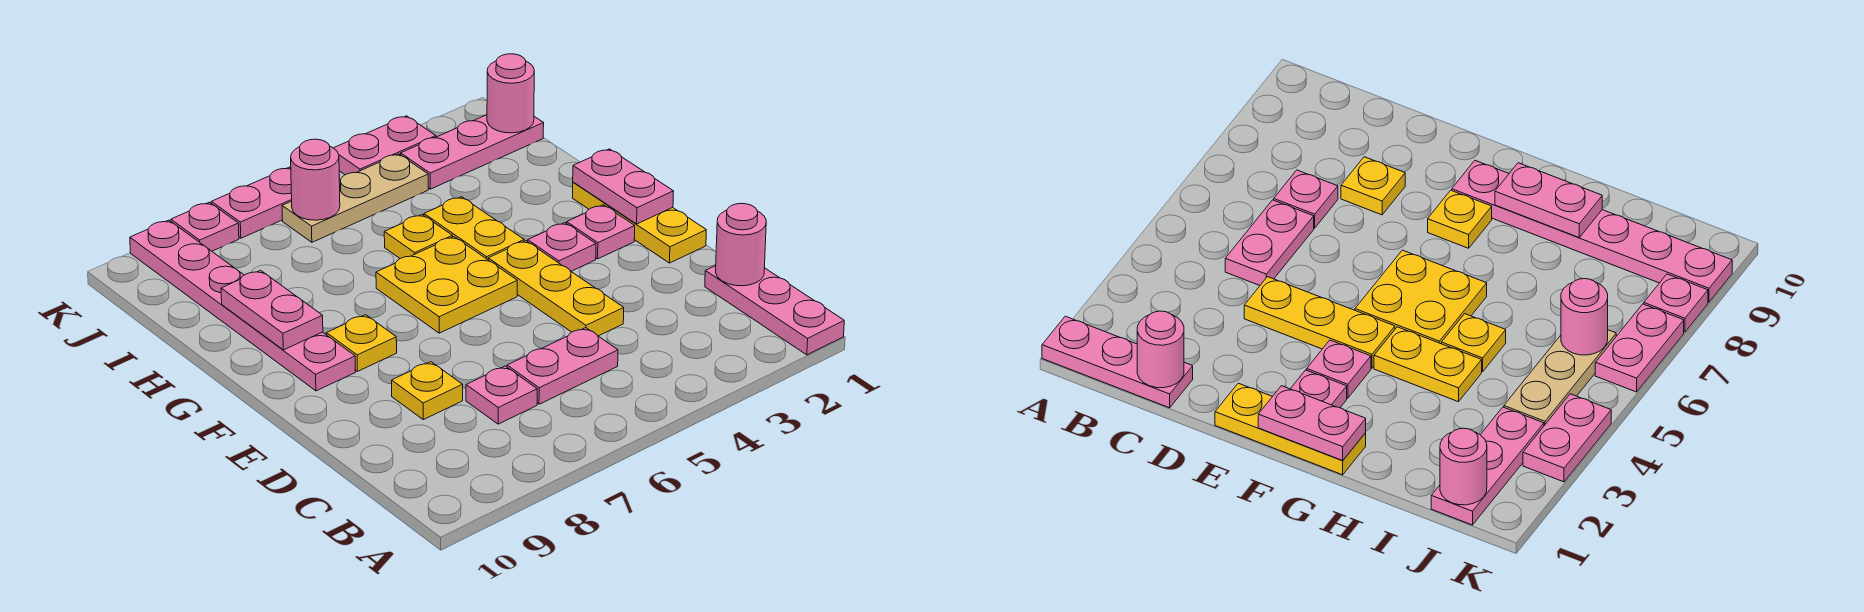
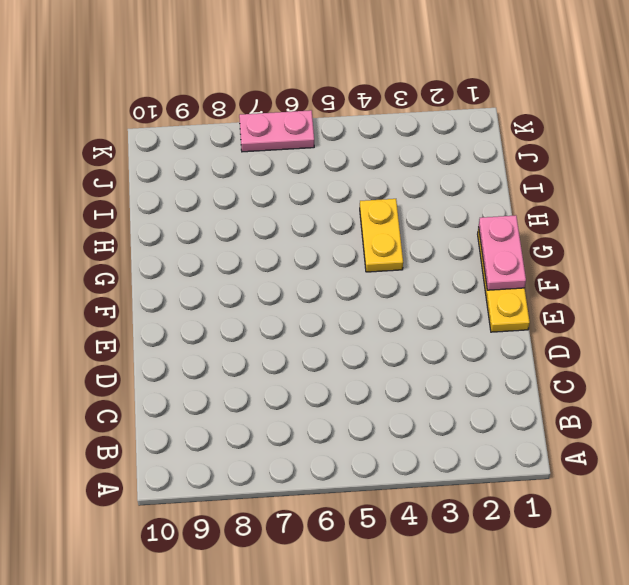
none -> pink 1x3 plate [705,266,844,355]
none -> pink 1x2 plate [507,328,618,404]
none -> pink 1x1 plate [466,366,537,424]

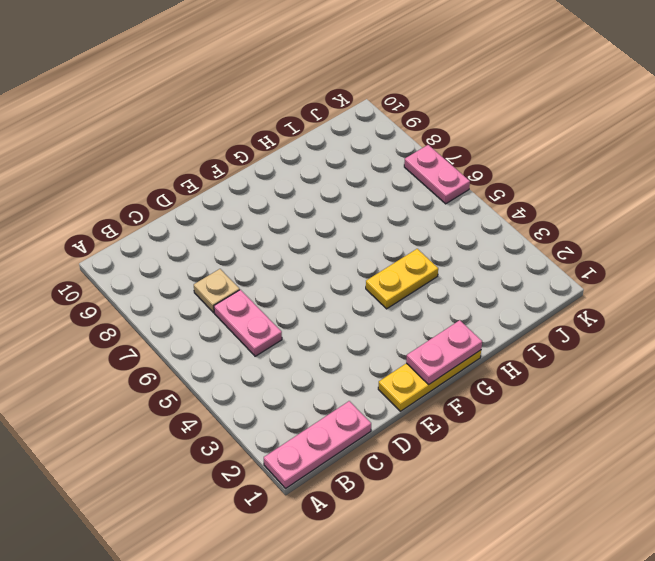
tan 1x1 plate [194,269,240,313] -> pink 1x1 plate [466,366,537,424]
none -> yellow 1x3 plate [488,241,624,336]
none -> yellow 1x1 plate [392,362,463,420]
none -> pink 1x1 plate [567,205,635,259]

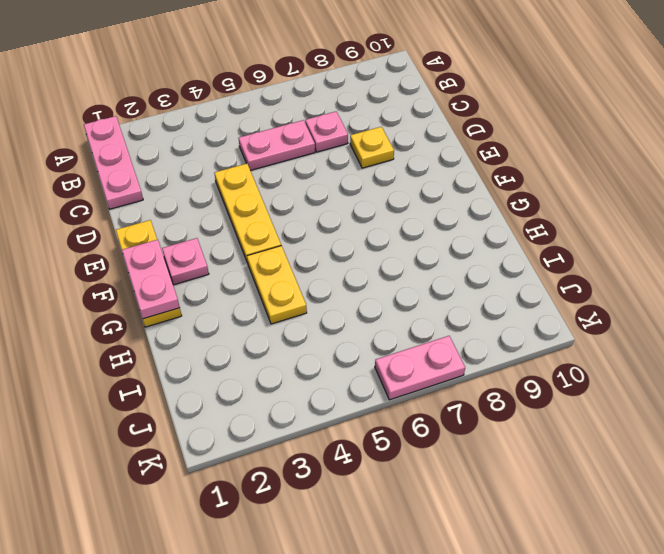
none -> pink 1x1 plate [528,223,596,271]
none -> yellow 2x2 plate [376,237,517,333]
none -> yellow 1x1 plate [326,315,397,371]

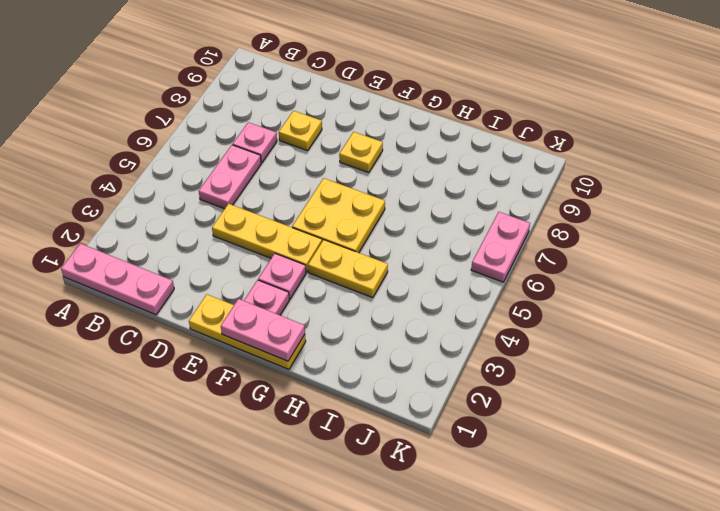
none -> pink 1x6 plate [130,220,355,391]
none -> yellow 1x1 plate [384,215,453,258]
none -> pink 1x3 plate [401,115,544,189]

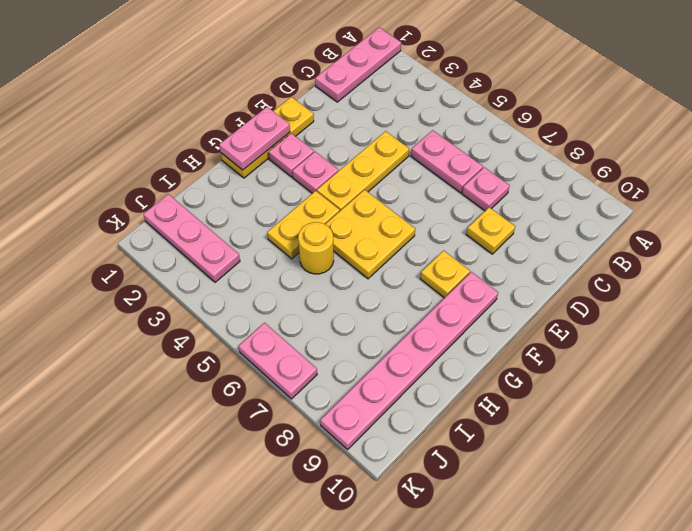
yellow 1x1 round brick [298,222,334,274] -> yellow 1x1 plate [384,215,453,258]
none -> tan 1x3 plate [282,154,428,242]
none -> pink 1x2 plate [334,116,436,175]
none -> pink 1x1 plate [171,202,239,251]

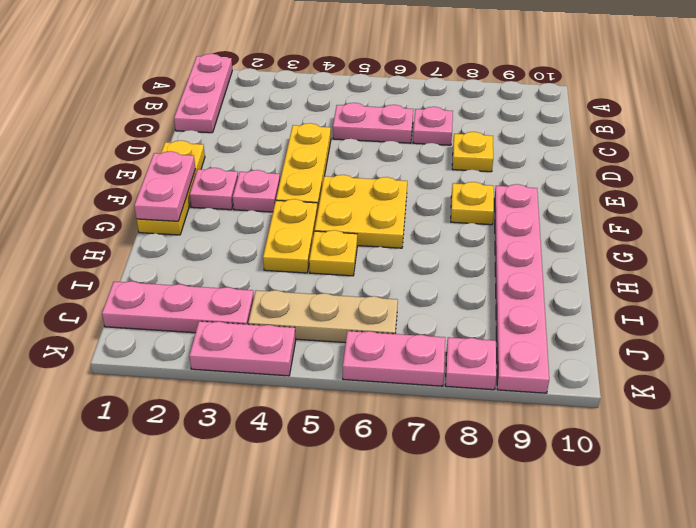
none -> pink 1x1 round brick [716,203,766,286]
none -> pink 1x2 plate [221,270,323,350]
none -> pink 1x1 round brick [487,54,534,133]

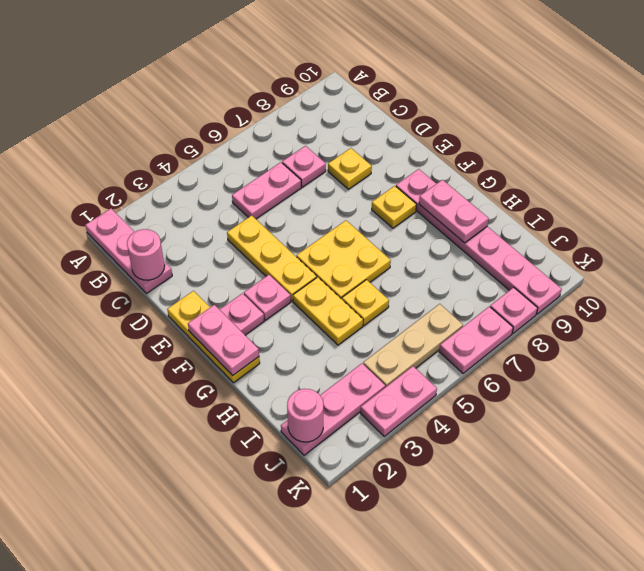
none -> pink 1x1 round brick [291,139,340,220]

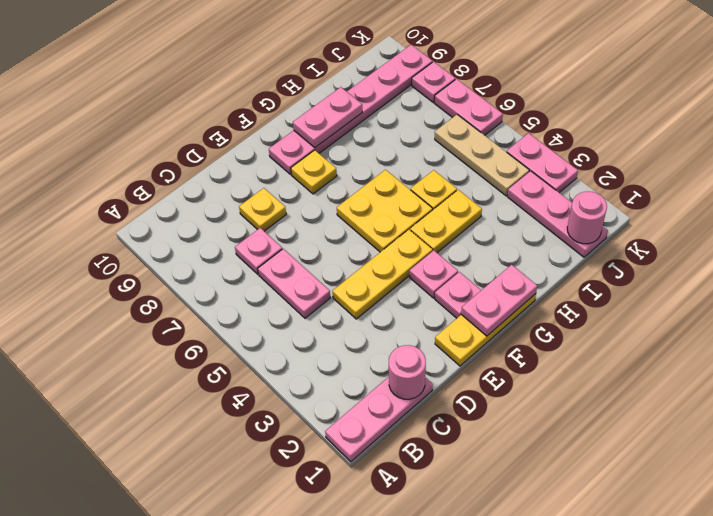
none -> pink 1x1 round brick [291,139,340,220]

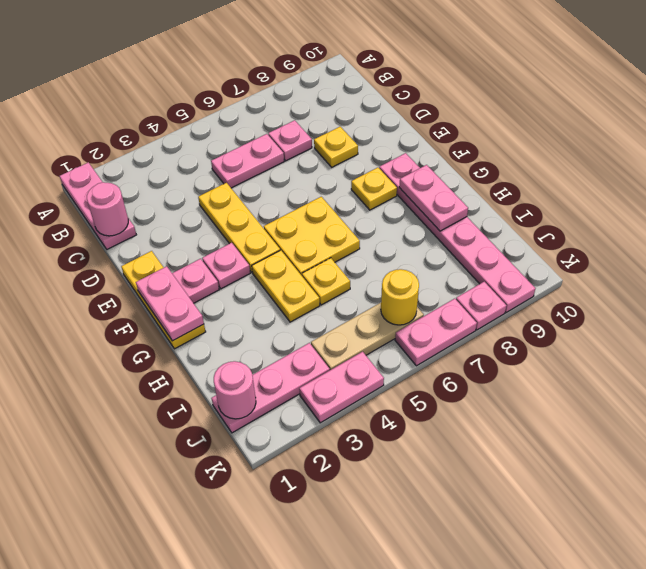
yellow 1x1 round brick [381,269,419,325] -> pink 1x1 round brick [291,139,340,220]

